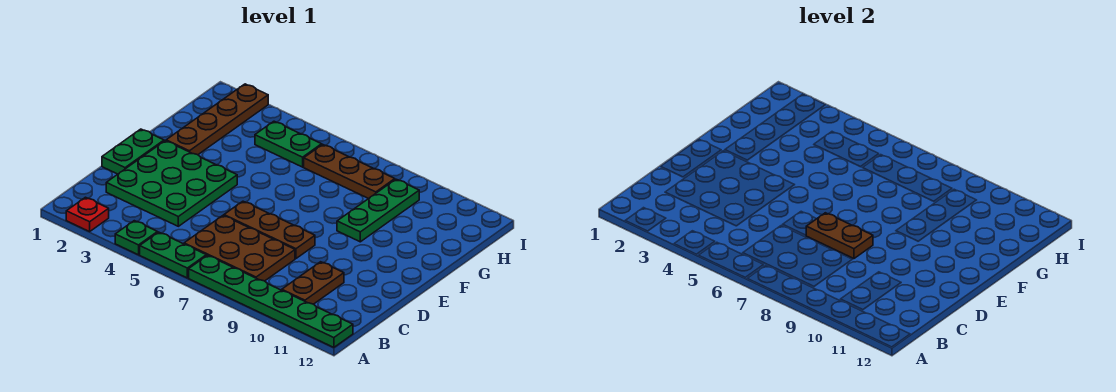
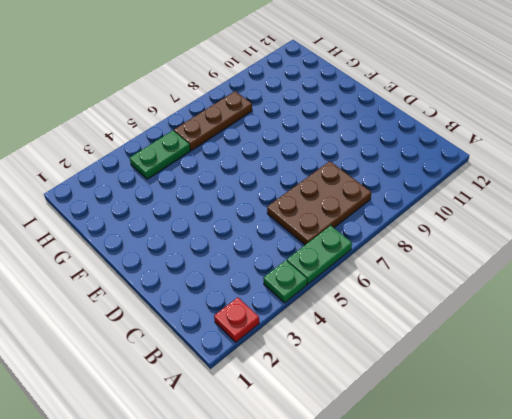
none -> green 1x6 plate [189,255,353,347]
none -> brown 1x2 plate [282,262,344,304]
none -> green 3x3 plate [106,141,237,226]

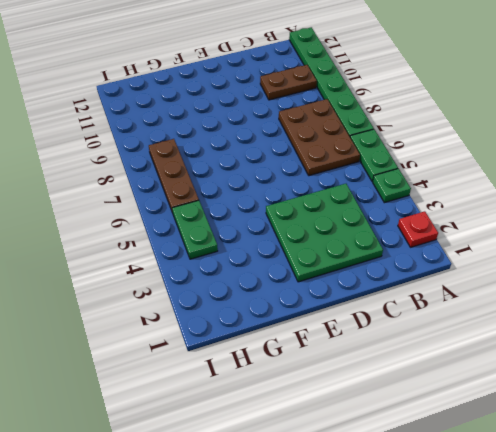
none -> green 1x2 plate [102,129,164,174]
none -> brown 1x3 plate [224,201,315,259]
none -> brown 1x4 plate [166,84,268,155]

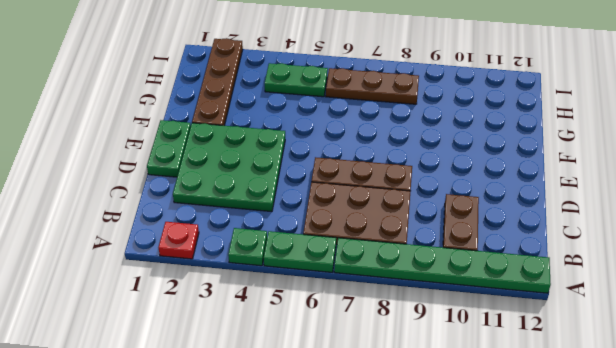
none -> green 1x3 plate [337,179,419,242]
none -> brown 1x2 plate [806,213,873,259]

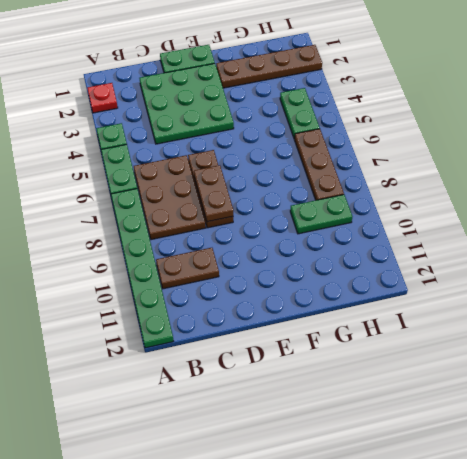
green 1x2 plate [290,195,352,234] -> green 1x3 plate [337,179,419,242]

